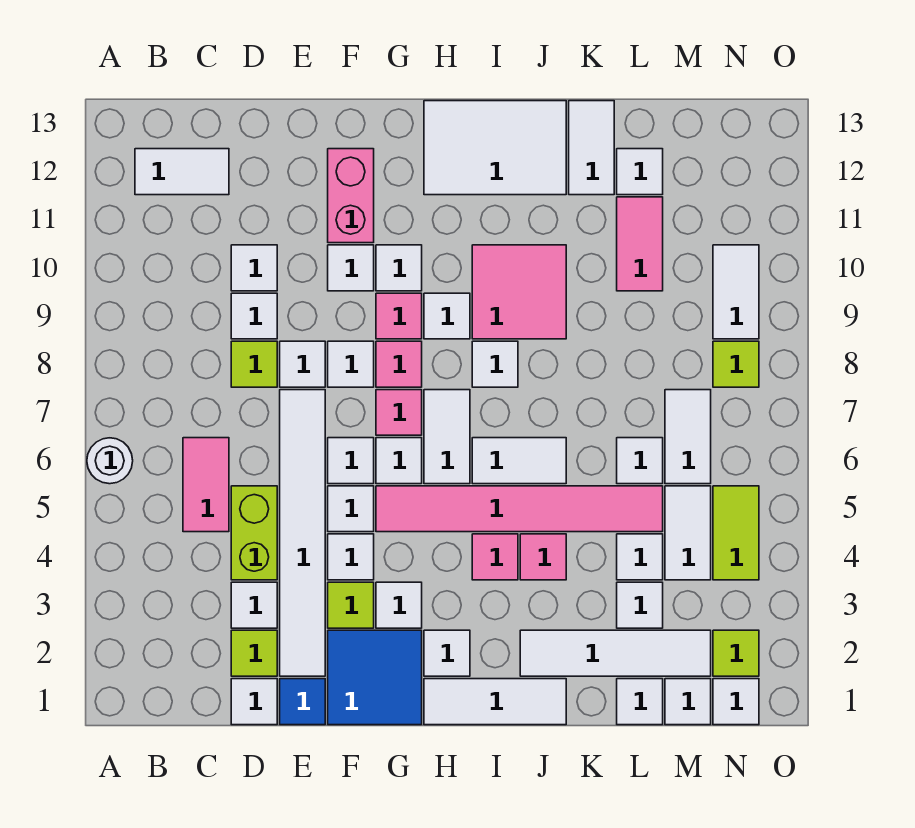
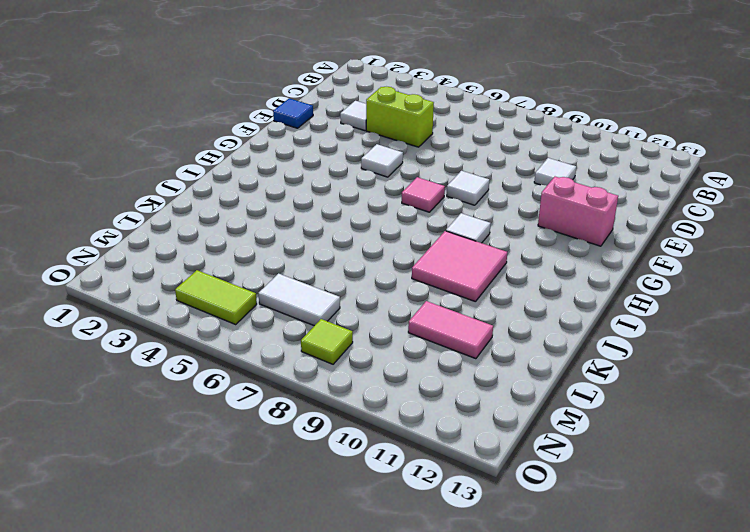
none -> white 1x1 round brick [87,438,133,484]
none -> white 1x2 tile [135,149,229,195]
none -> pink 1x2 tile [183,438,229,532]
none -> white 1x1 tile [231,679,277,725]

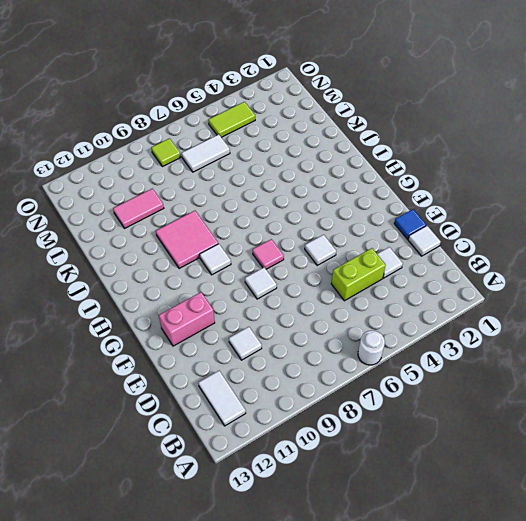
none -> pink 1x2 tile [183,438,229,532]
none -> lime 1x1 tile [231,630,277,676]
none -> lime 1x1 tile [231,341,277,387]
none -> white 1x1 tile [231,293,277,339]

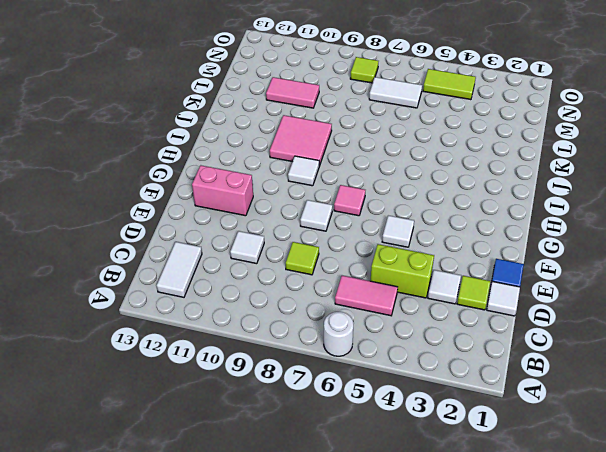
none -> white 1x1 tile [231,293,277,339]
none -> white 1x6 tile [280,390,325,676]
none -> white 1x1 tile [280,341,325,387]
none -> blue 2x2 tile [328,630,422,725]

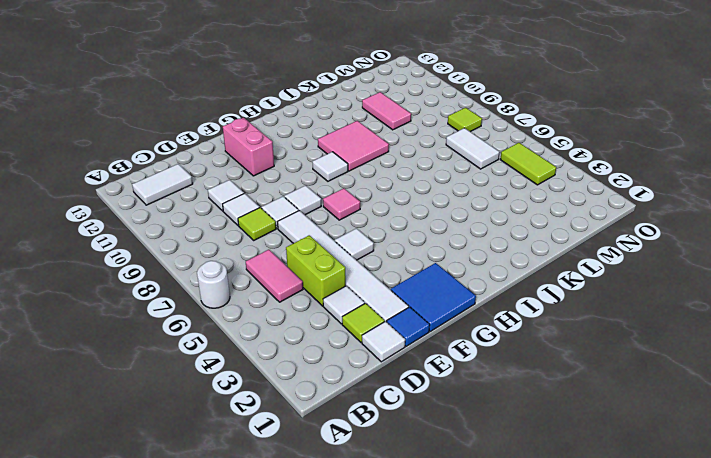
none -> lime 1x1 tile [328,582,374,628]
none -> white 1x1 tile [328,534,374,580]
none -> white 1x1 tile [328,438,374,484]
none -> white 1x1 tile [328,245,374,291]

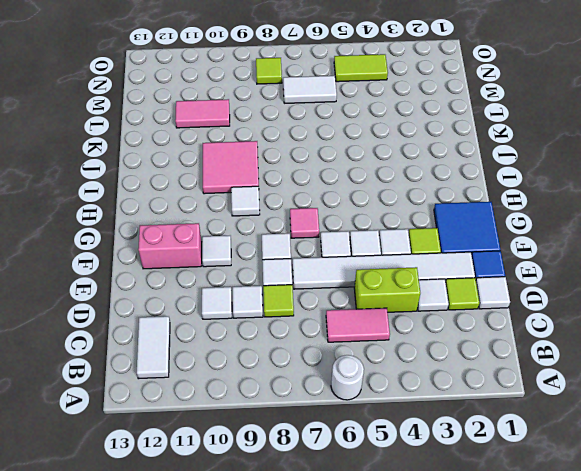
none -> white 1x1 tile [376,582,422,628]
none -> pink 1x6 tile [376,486,663,532]
none -> white 1x1 tile [376,438,422,484]
none -> pink 1x1 tile [376,341,422,387]

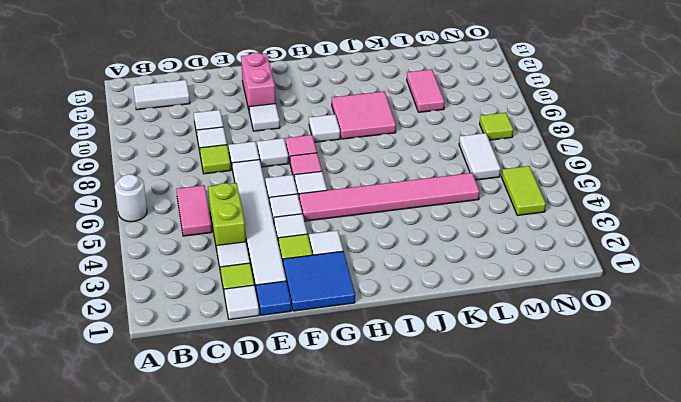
none -> pink 1x1 tile [376,293,422,339]
none -> white 1x1 tile [376,245,422,291]
none -> white 1x3 tile [424,679,566,725]
none -> white 1x1 tile [424,630,470,676]

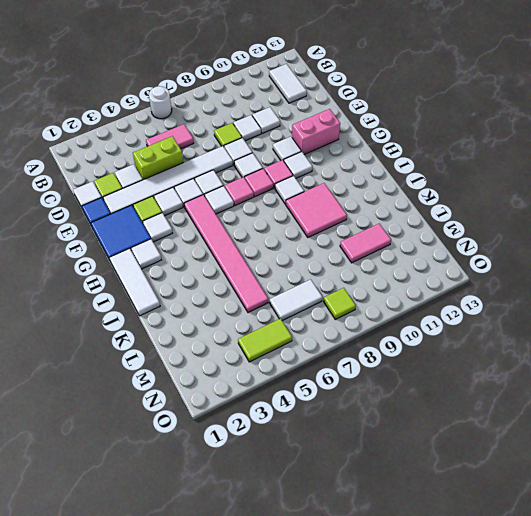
none -> white 1x2 tile [424,390,470,484]
none -> white 2x3 tile [424,101,566,195]
none -> pink 1x1 tile [472,534,518,580]
none -> white 1x2 tile [472,438,566,484]

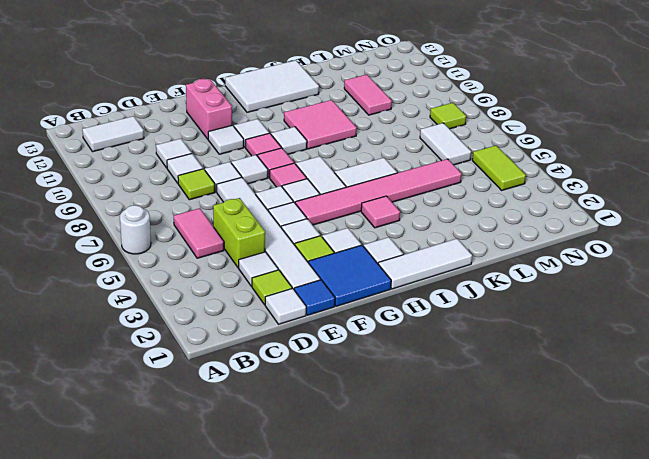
none -> white 1x1 tile [472,341,518,387]
none -> white 1x4 tile [520,630,711,676]
none -> pink 1x1 tile [520,534,566,580]
none -> white 1x2 tile [569,101,614,195]

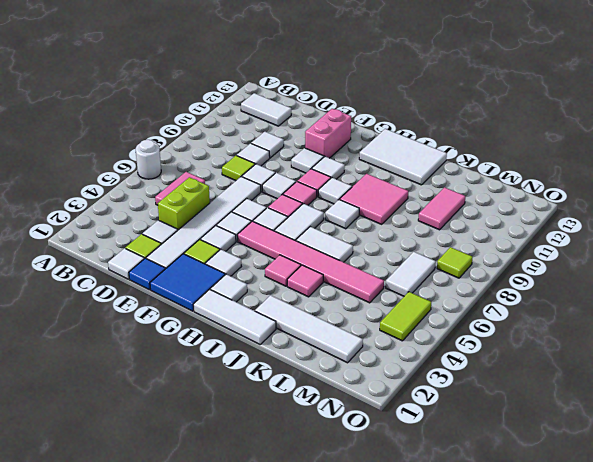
none -> white 1x2 tile [569,101,614,195]
none -> white 1x1 tile [617,679,663,725]
none -> white 1x1 tile [617,582,663,628]
none -> white 1x1 tile [617,534,663,580]

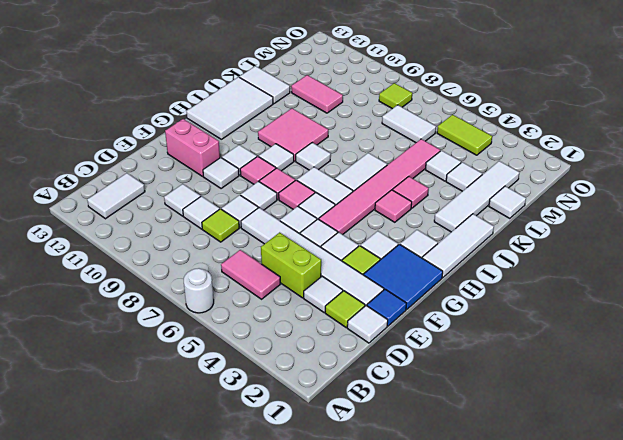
none -> white 1x1 tile [617,438,663,484]
none -> white 1x1 tile [617,149,663,195]
none -> white 1x1 tile [665,679,711,725]
none -> white 1x2 tile [665,486,711,580]

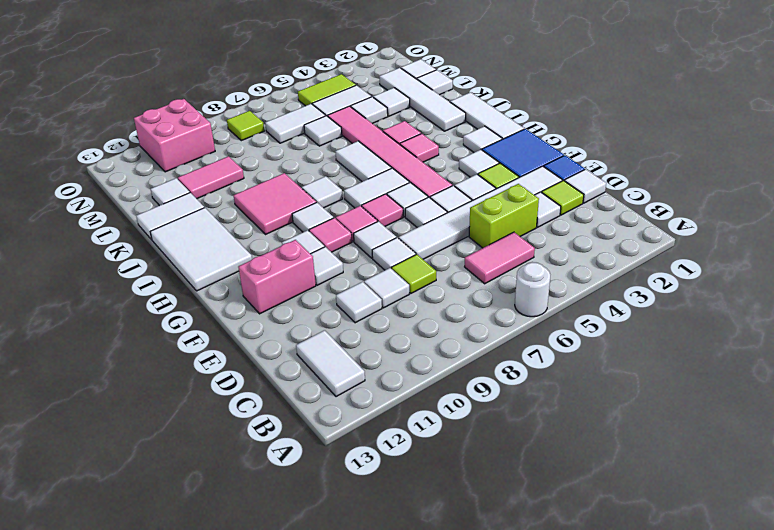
pink 2x2 brick [134,99,215,172] -> white 1x2 tile [713,245,759,339]
none -> white 1x1 tile [713,679,759,725]
none -> lime 1x1 tile [713,630,759,676]

